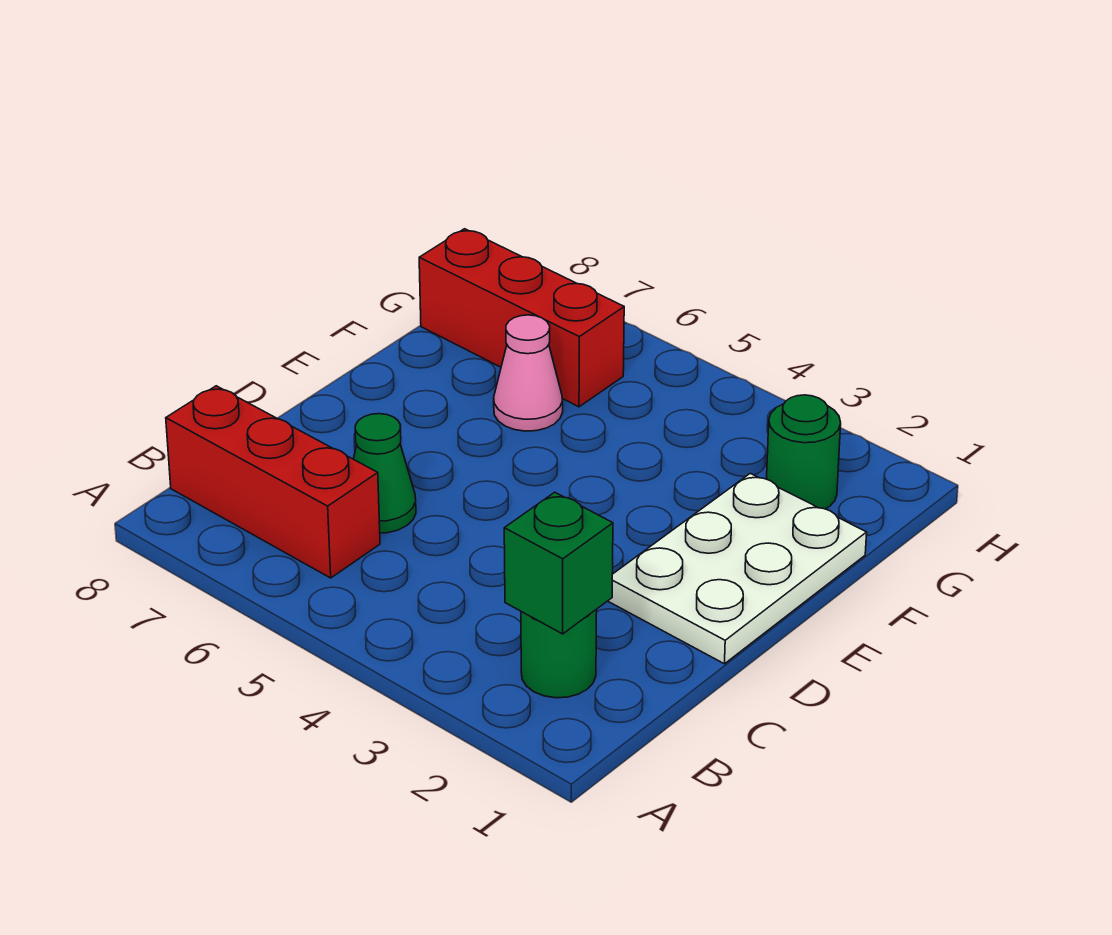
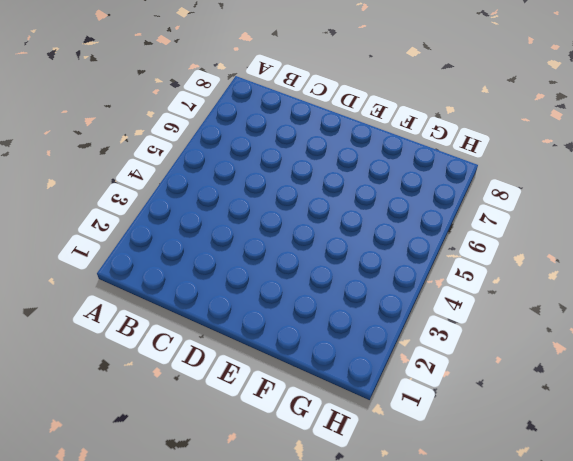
none -> green 1x1 round brick [521,609,597,698]
none -> red 1x3 brick [166,386,380,578]

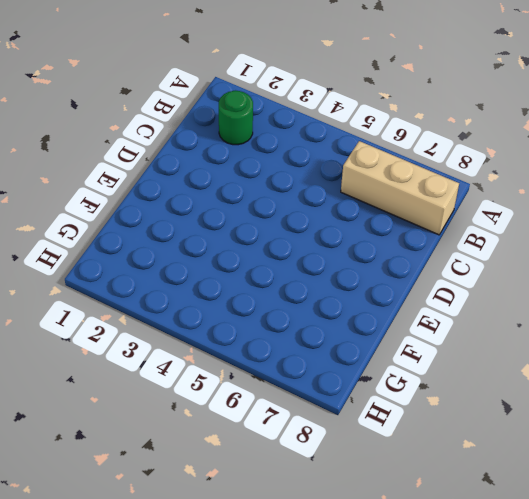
tan 1x3 brick [341,141,459,235] -> red 1x3 brick [166,386,380,578]
none -> green 1x1 cone [354,414,416,533]
none -> white 2x3 plate [608,473,867,664]

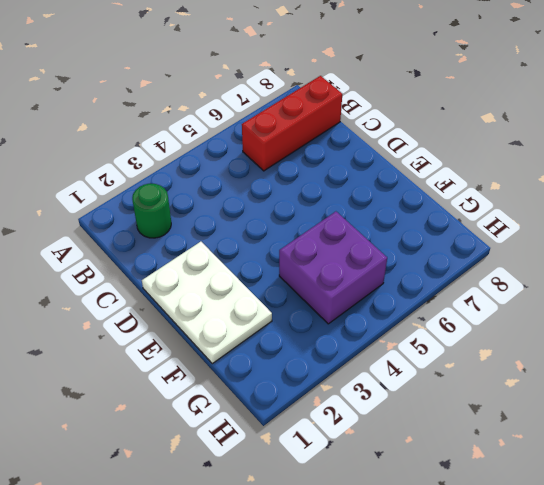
purple 2x2 brick [279,212,387,324] -> none
none -> green 1x1 cone [354,414,416,533]
none -> pink 1x1 cone [494,315,563,431]

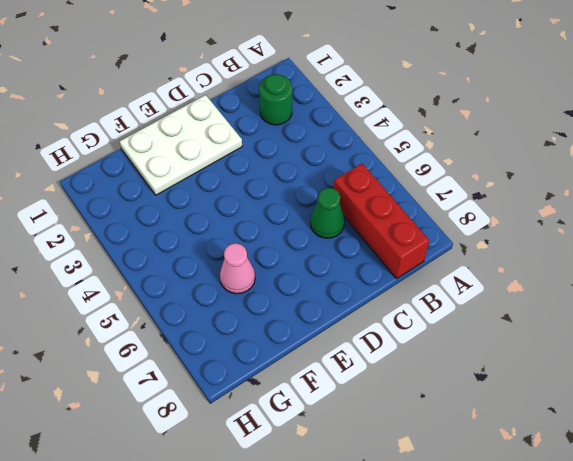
none -> green 1x1 round brick [767,395,841,509]
none -> red 1x3 brick [419,229,624,407]

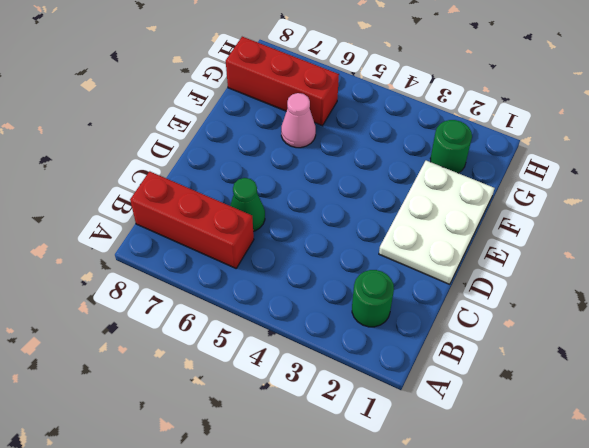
none -> green 1x1 brick [504,492,613,634]

